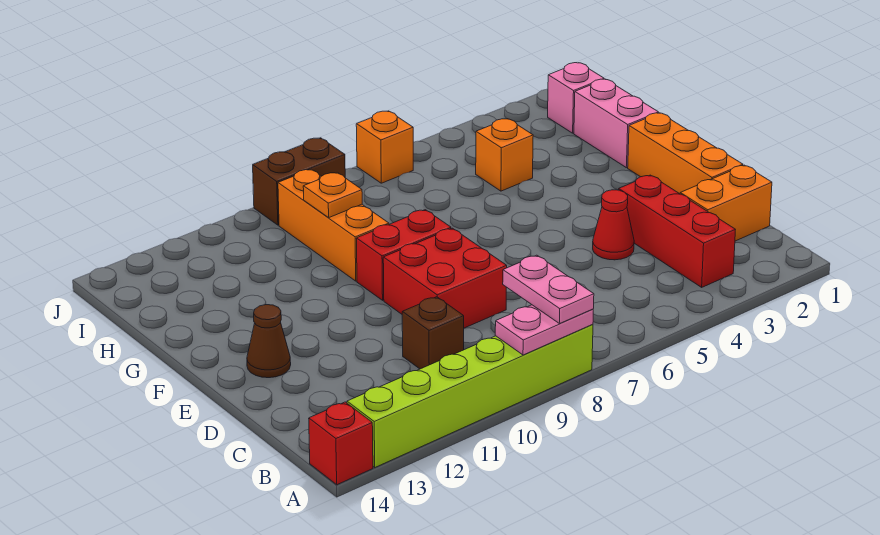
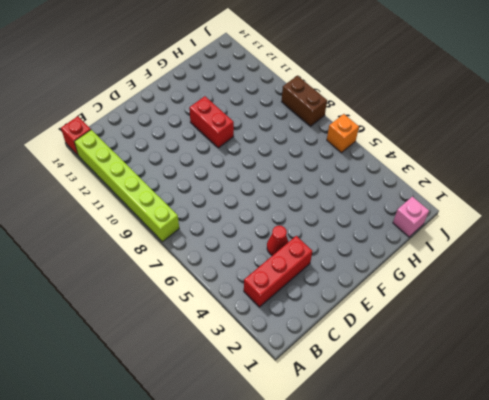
red 1x2 brick [189,96,234,148] -> red 1x2 brick moved to [356,210,451,300]
none -> orange 1x2 brick [680,165,772,241]
none -> brown 1x1 brick [402,297,464,369]
none -> orange 1x3 brick [628,113,743,194]

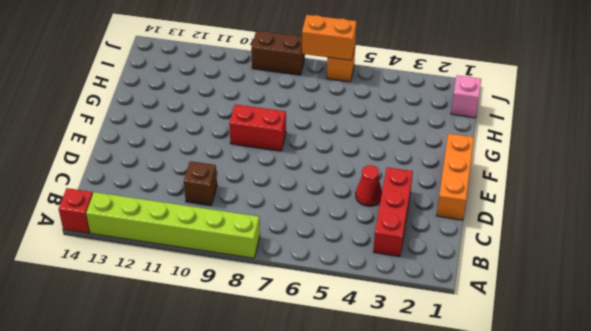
orange 1x2 brick [302,15,357,60] -> orange 1x2 brick moved to [680,165,772,241]
none -> red 2x2 brick [383,228,507,328]
none -> brown 1x1 cone [247,305,291,378]
none -> pink 1x2 brick [574,79,659,168]

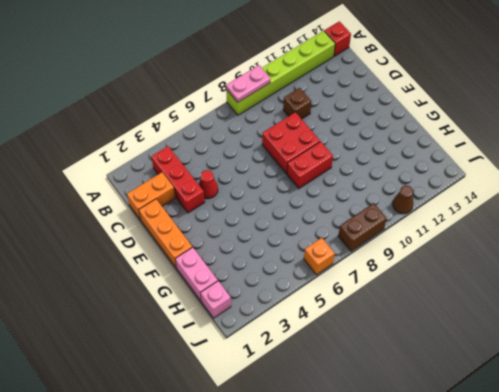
brown 1x1 cone [393,185,413,214] -> brown 1x1 cone moved to [247,305,291,378]
none -> orange 1x3 brick [278,169,389,281]
none -> orange 1x1 brick [476,119,533,191]
none -> orange 1x1 plate [303,173,362,217]

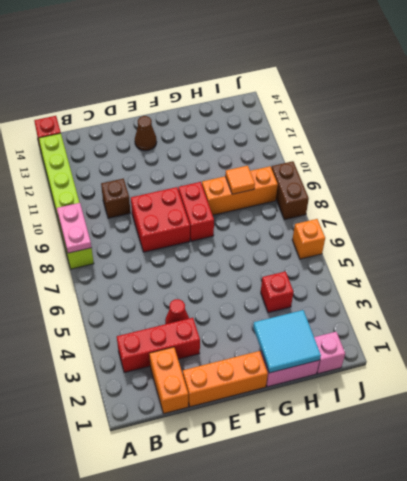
cyan 2x2 tile [253,310,321,373] -> none
red 1x1 brick [261,271,294,313] -> orange 1x1 brick [476,119,533,191]
orange 1x1 tile [225,166,255,194] -> orange 1x1 plate [303,173,362,217]
none -> pink 1x2 plate [503,255,594,324]

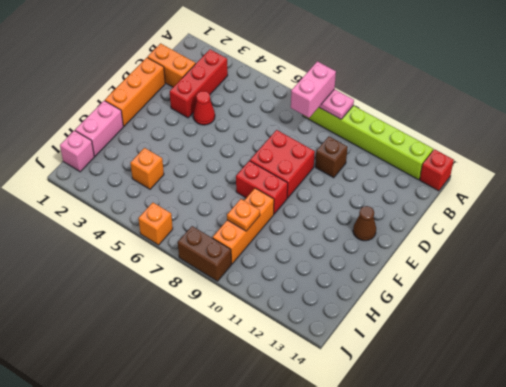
pink 1x2 brick [291,61,336,118] -> pink 1x2 plate [503,255,594,324]

